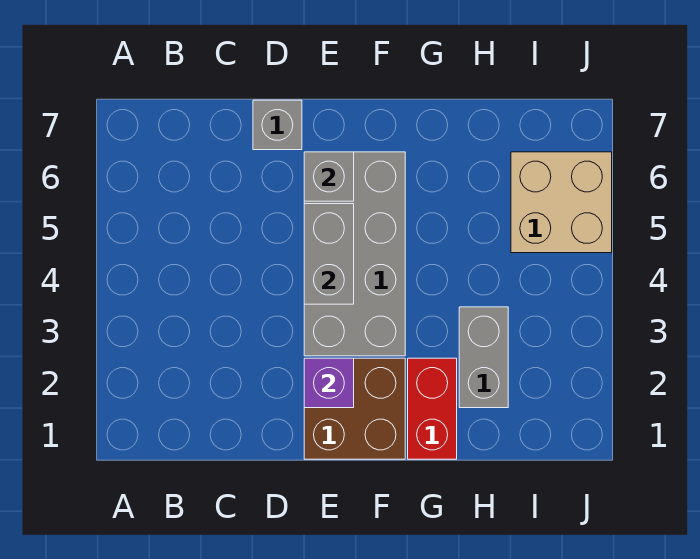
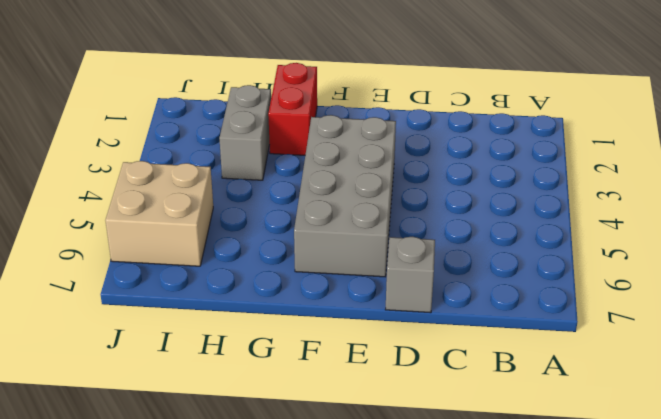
none -> brown 2x2 brick [304,358,405,459]
none -> purple 1x1 brick [304,358,354,408]

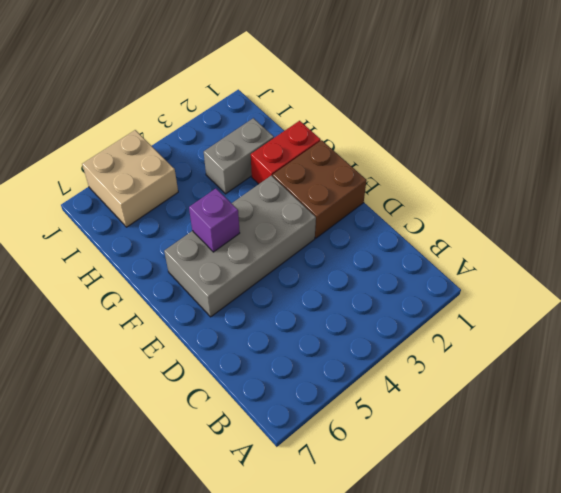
purple 1x1 brick [189,189,240,252] -> purple 1x1 brick moved to [304,358,354,408]
none -> grey 1x1 brick [253,100,302,150]
none -> grey 1x2 brick [304,204,354,304]

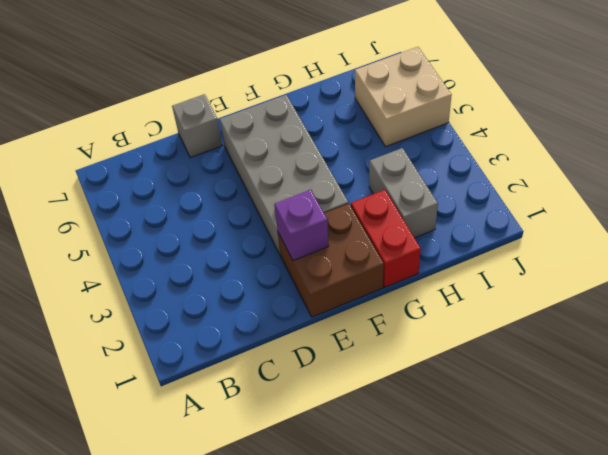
none -> grey 1x2 brick [304,204,354,304]
none -> grey 1x1 brick [304,152,354,201]

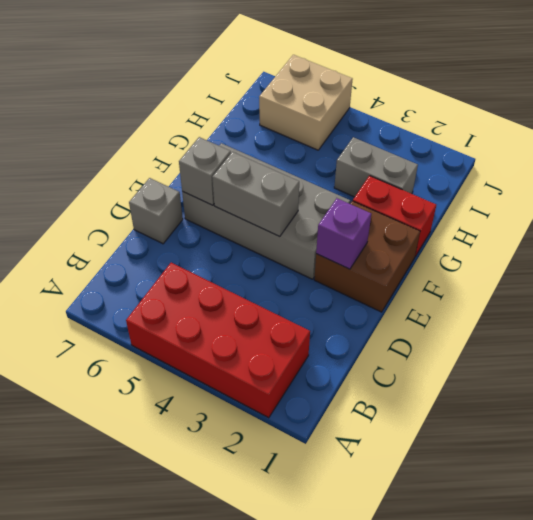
red 2x4 brick [126,263,310,418] -> none

